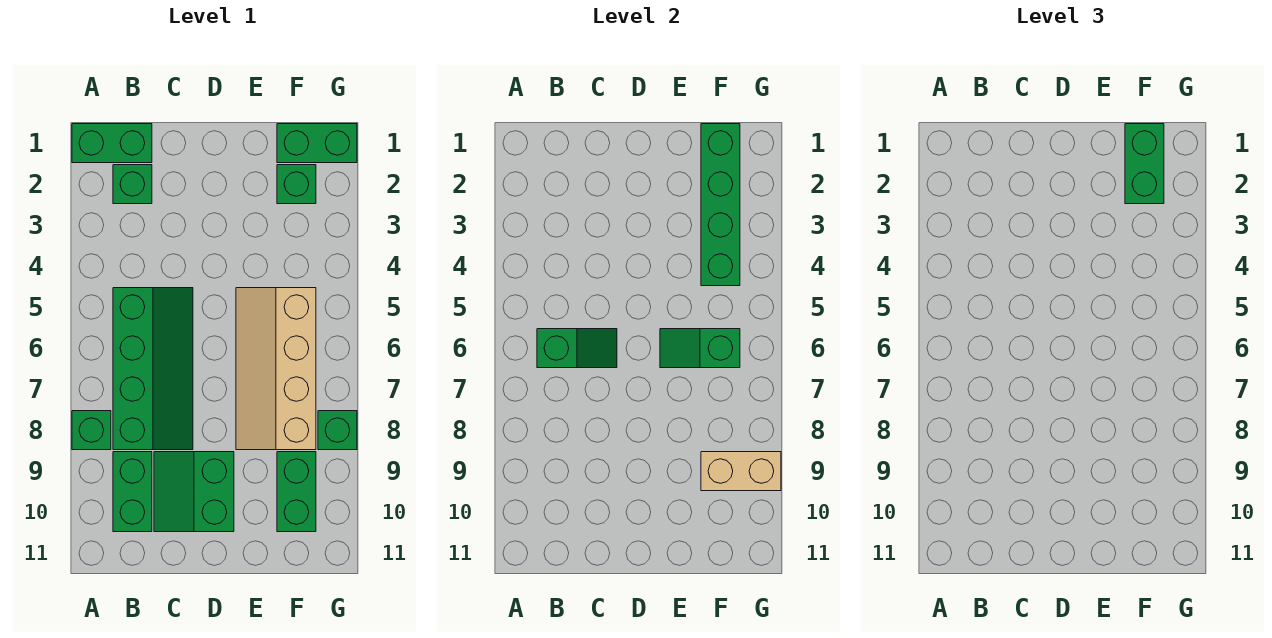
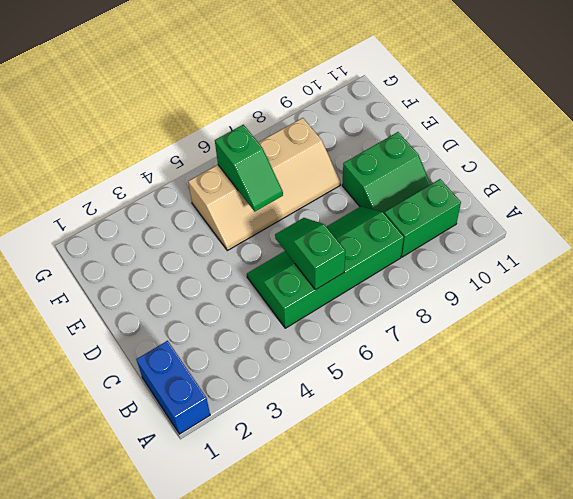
blue 1x2 brick [136,341,210,434] -> green 1x2 brick [72,124,152,163]
none -> green 1x1 brick [72,411,111,450]
none -> green 1x1 brick [113,165,152,204]
none -> green 1x2 brick [277,124,357,163]

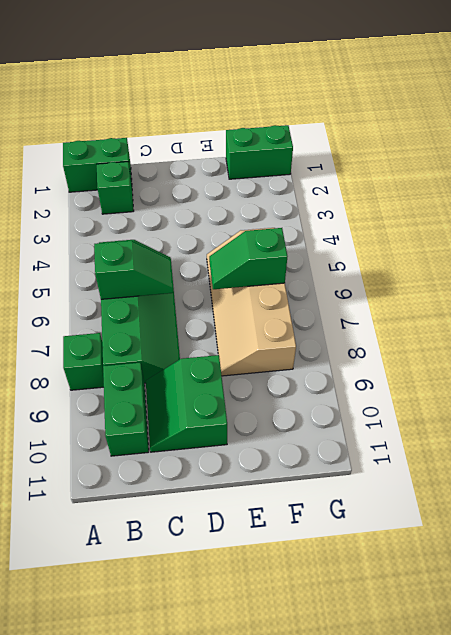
none -> green 1x1 brick [277,165,316,204]
none -> green 1x2 brick [277,452,316,532]
none -> green 1x1 brick [318,411,357,450]

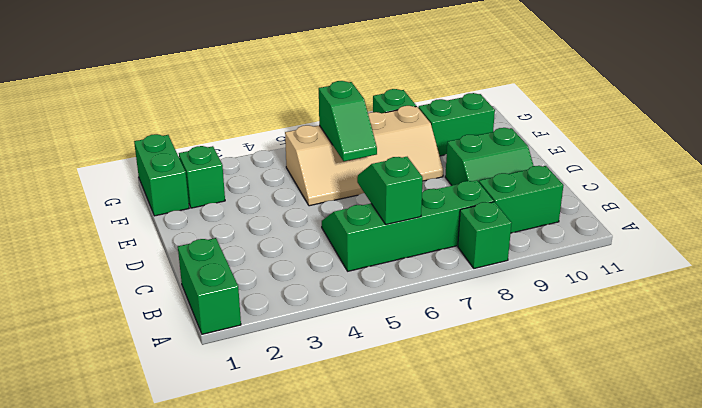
none -> green 1x1 brick [113,165,152,204]
none -> green 1x4 brick [701,124,740,286]
none -> tan 1x2 brick [701,452,781,491]

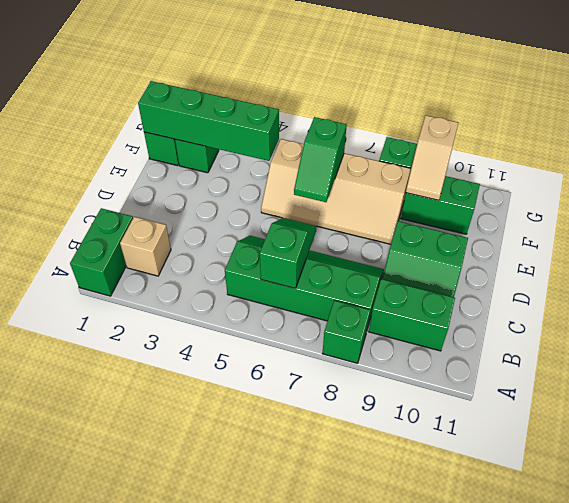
tan 1x1 brick [120,217,171,276] -> green 1x1 brick [113,165,152,204]
tan 1x2 slope [406,115,458,200] -> tan 1x2 brick [701,452,781,491]
none -> green 1x2 brick [1125,124,1164,204]

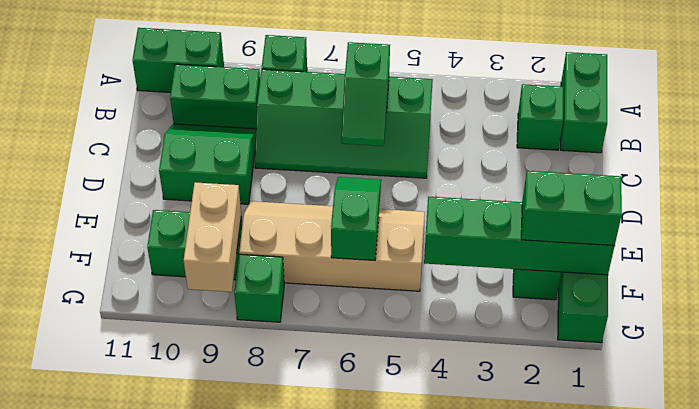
green 1x2 brick [132,28,224,93] -> none

